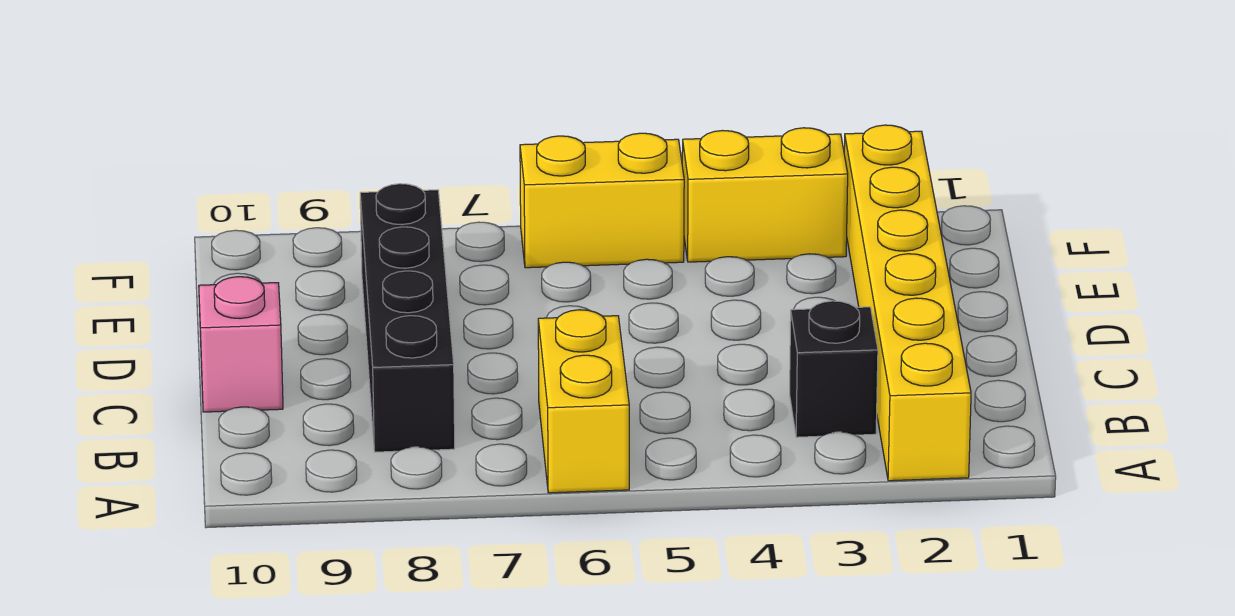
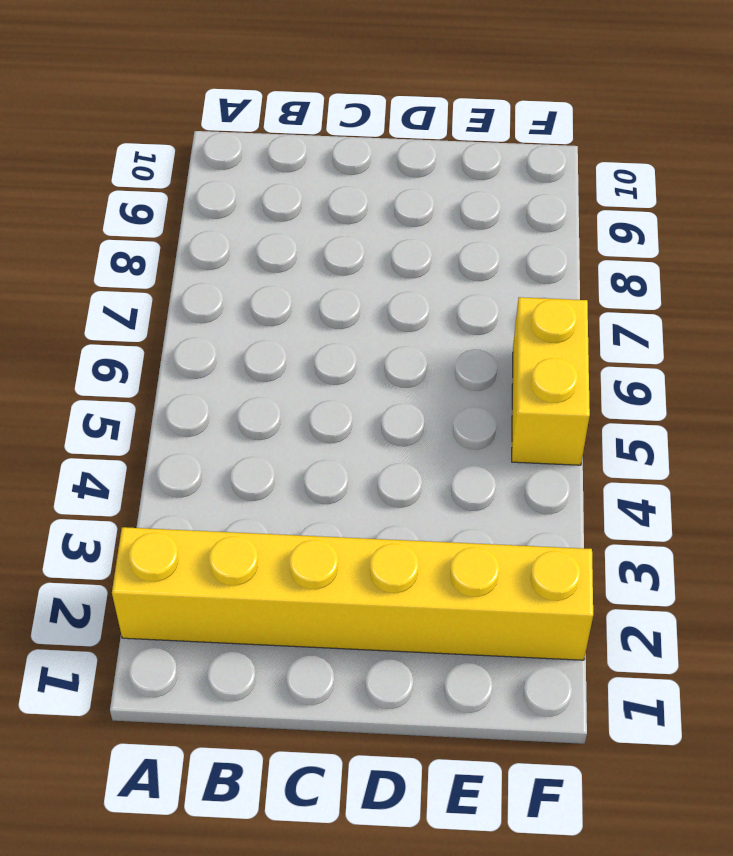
none -> yellow 1x2 brick [538,310,629,493]
none -> black 1x1 brick [790,301,878,437]

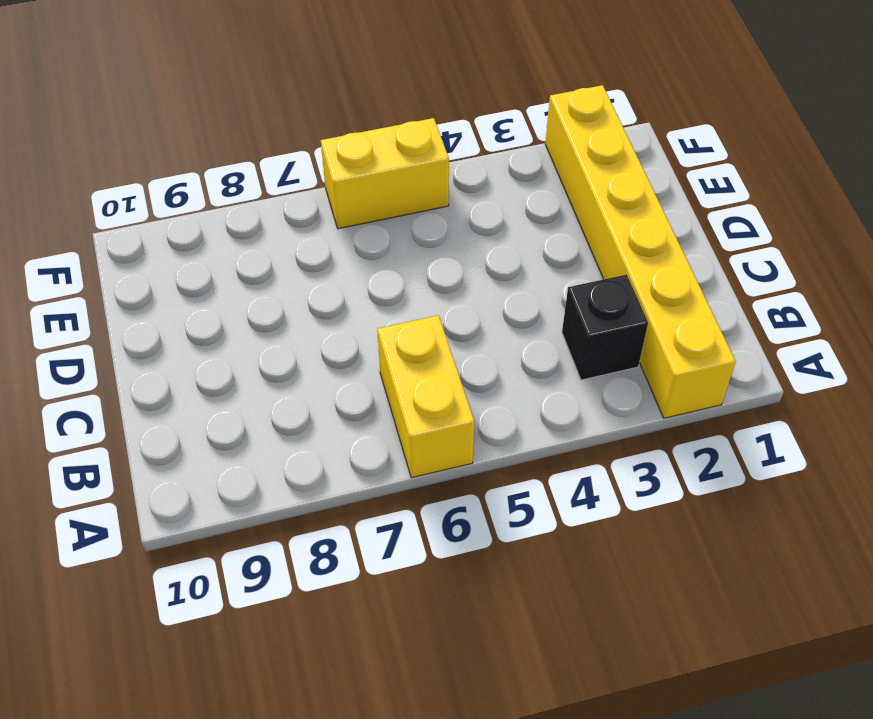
none -> black 1x4 brick [360,184,455,452]
none -> pink 1x1 brick [199,277,283,412]

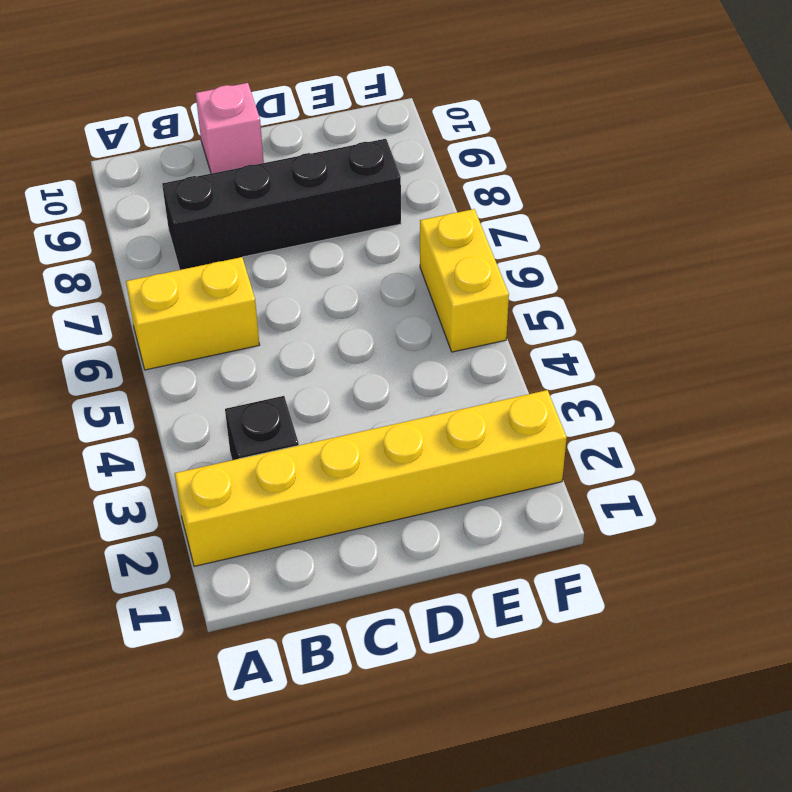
none -> yellow 1x2 brick [682,128,848,262]

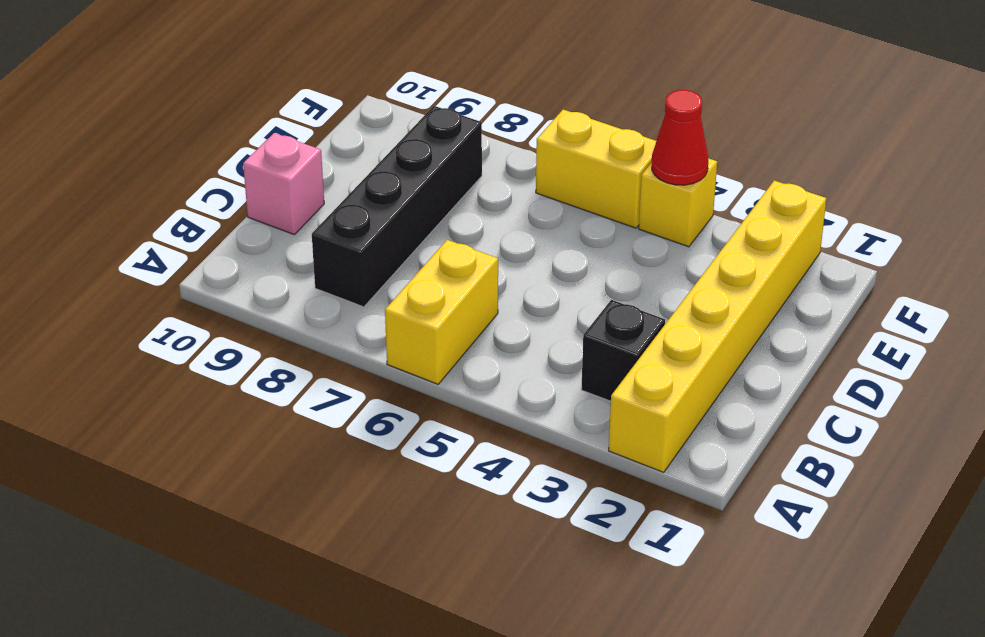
yellow 1x1 brick [639,158,717,247] -> yellow 1x2 brick [682,128,848,262]
red 1x1 cone [652,90,708,185] -> none

